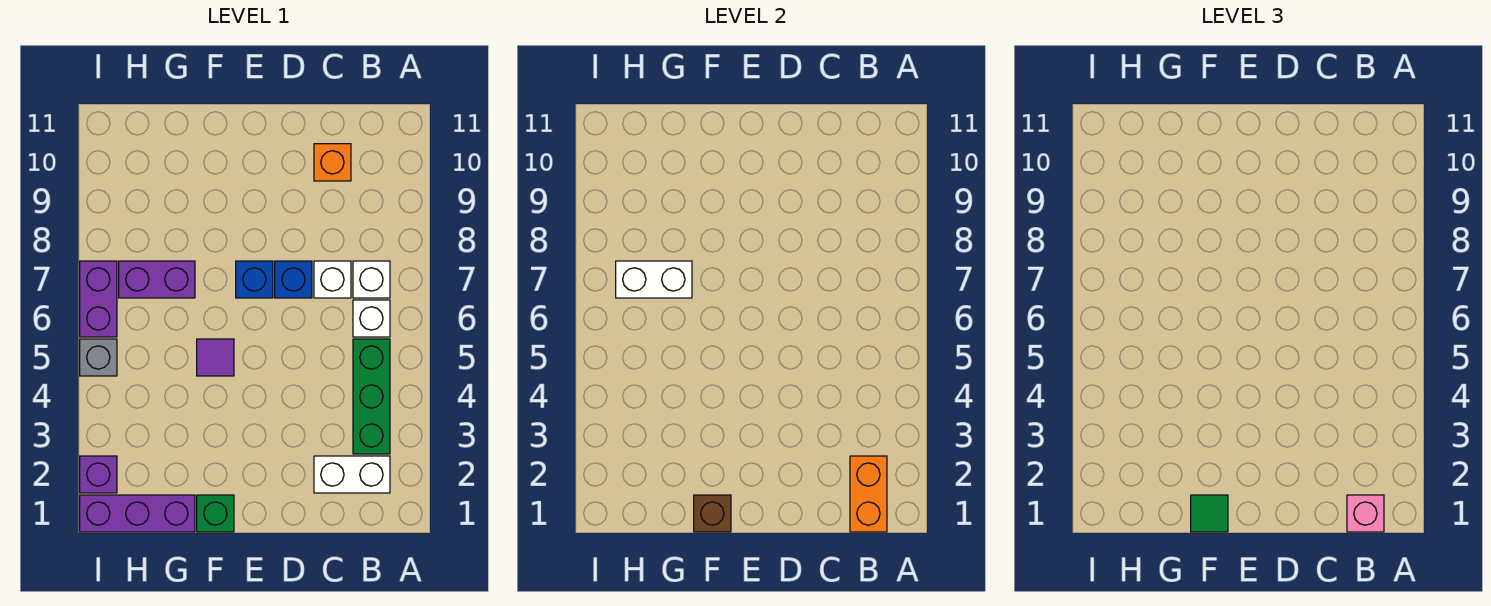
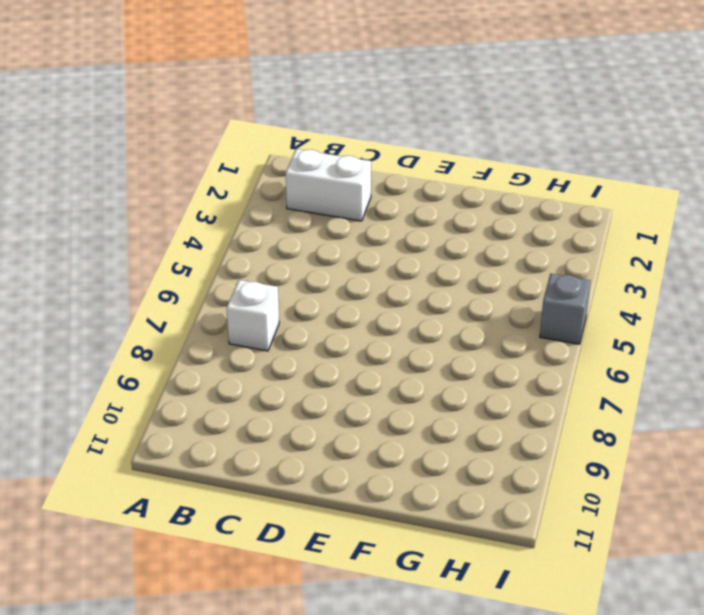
none -> green 1x3 brick [353,339,390,454]
none -> white 1x1 brick [353,300,390,337]
none -> white 1x1 brick [314,261,351,298]

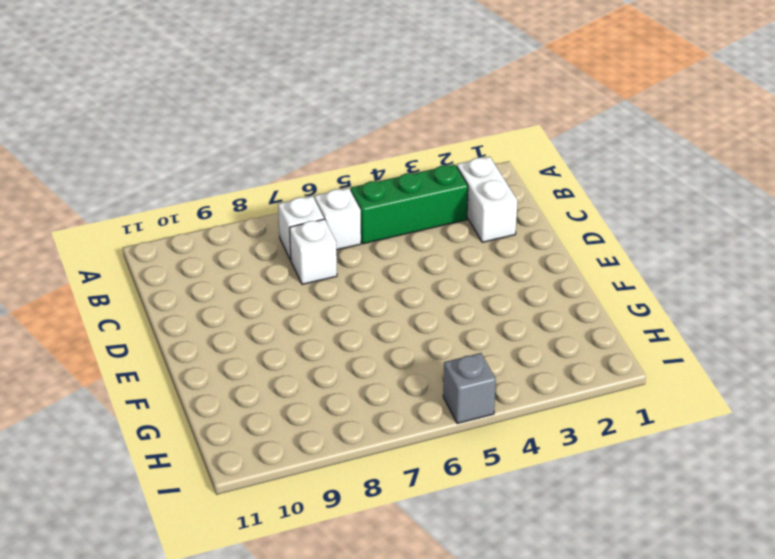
none -> orange 1x1 brick [314,144,351,181]
none -> blue 1x1 brick [275,261,312,298]
none -> blue 1x1 brick [236,261,273,298]

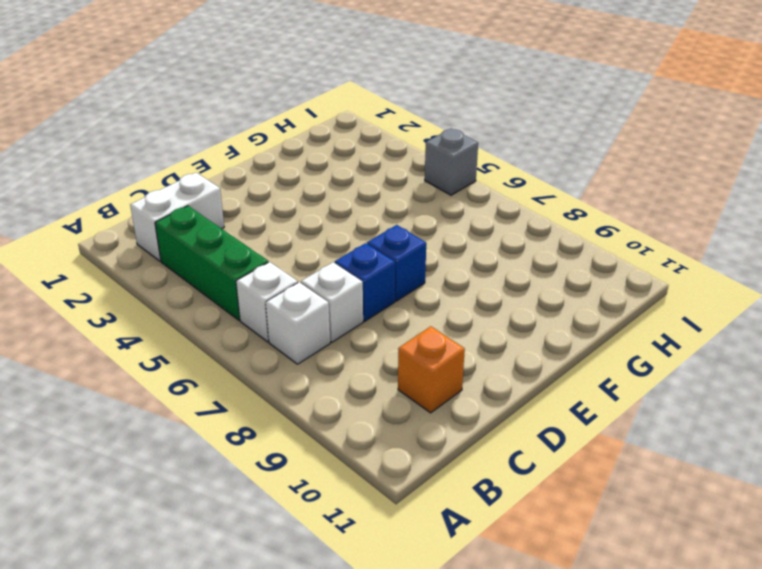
none -> green 1x1 brick [197,495,234,532]
none -> purple 1x1 tile [197,339,234,376]
none -> purple 1x3 brick [80,495,195,532]

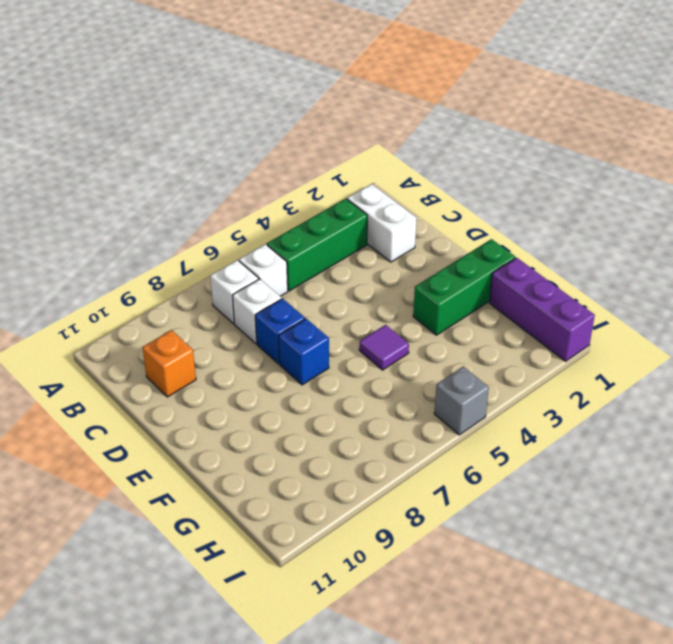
green 1x3 brick [413,239,515,335] -> green 1x1 brick [197,495,234,532]
none -> purple 1x2 brick [119,261,195,298]
none -> purple 1x1 brick [80,456,117,493]
none -> purple 1x2 brick [80,261,117,337]

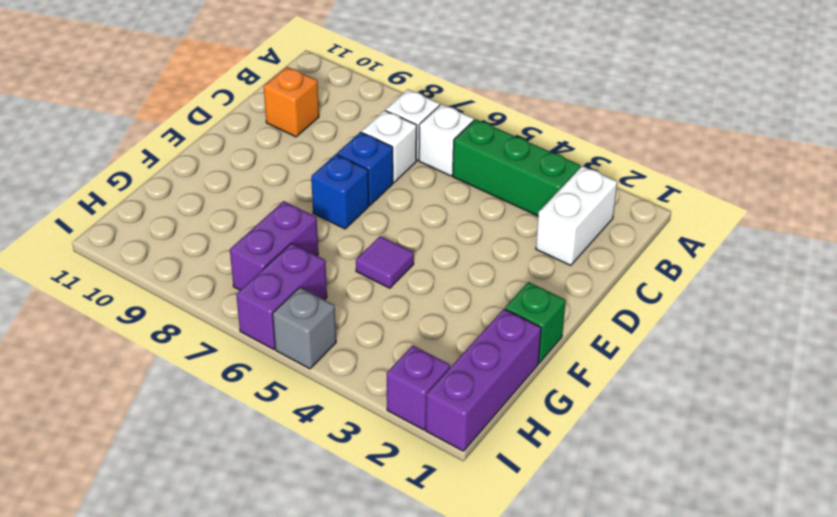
purple 1x2 brick [236,243,327,349] -> purple 1x2 brick turned to [80,261,117,337]
none -> orange 1x2 brick [850,456,887,532]
none -> brown 1x1 brick [694,495,731,532]
none -> white 1x2 brick [616,261,692,298]

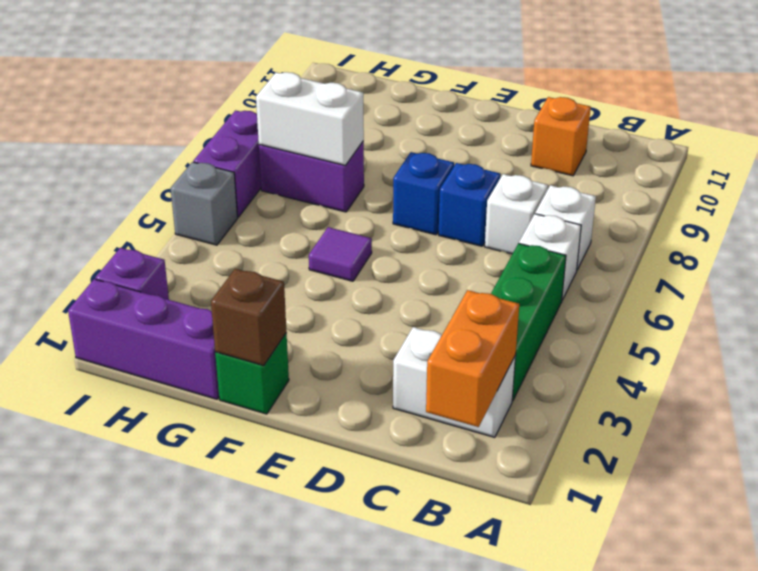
none -> pink 1x1 brick [1347,495,1384,532]
none -> green 1x1 tile [1191,495,1228,532]

